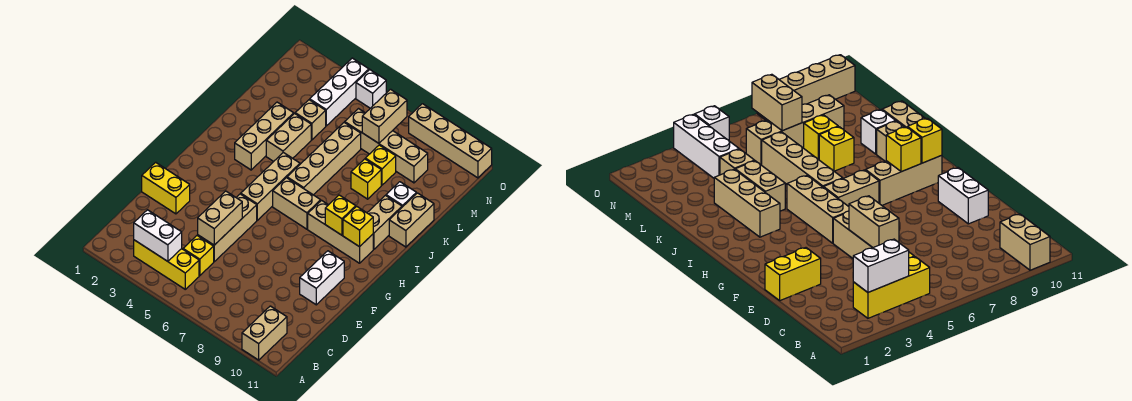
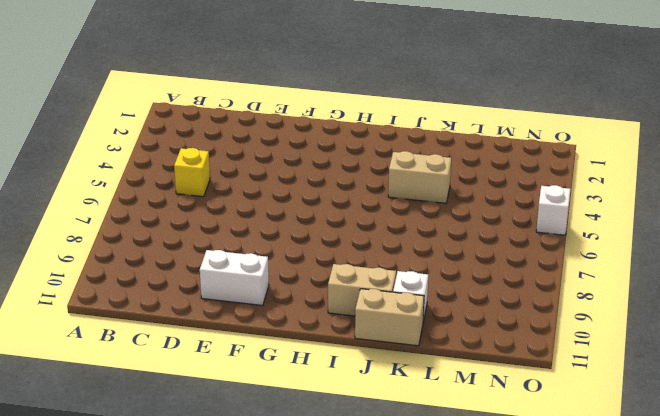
none -> tan 1x2 brick [242,306,287,360]
none -> yellow 1x3 brick [134,240,199,289]
none -> tan 1x3 brick [198,194,257,262]

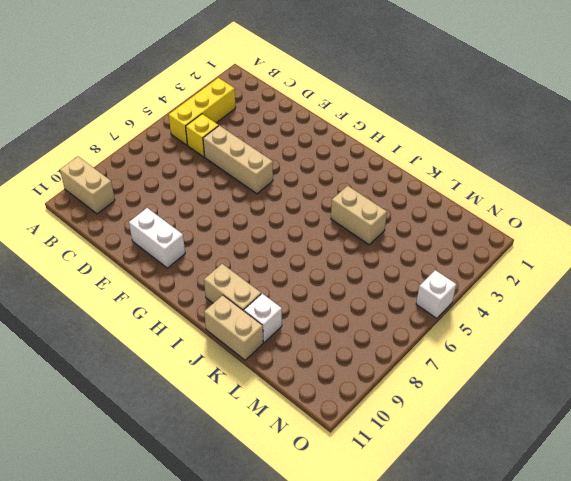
none -> yellow 1x2 brick [142,162,190,214]
none -> tan 1x3 brick [241,152,300,220]
none -> tan 1x2 brick [273,178,321,229]

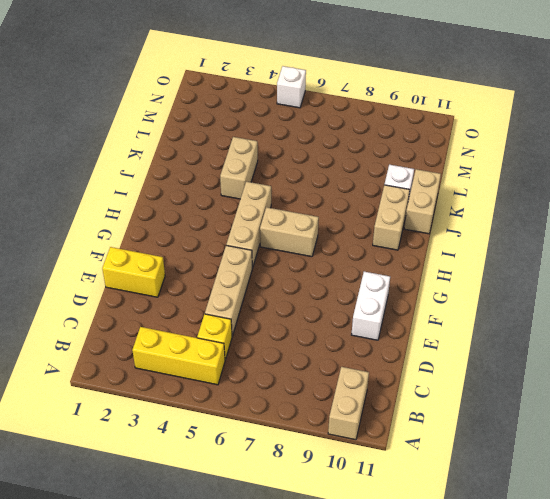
none -> tan 1x3 brick [308,200,373,263]
none -> tan 1x3 brick [235,102,294,170]
none -> tan 1x4 brick [287,122,361,195]

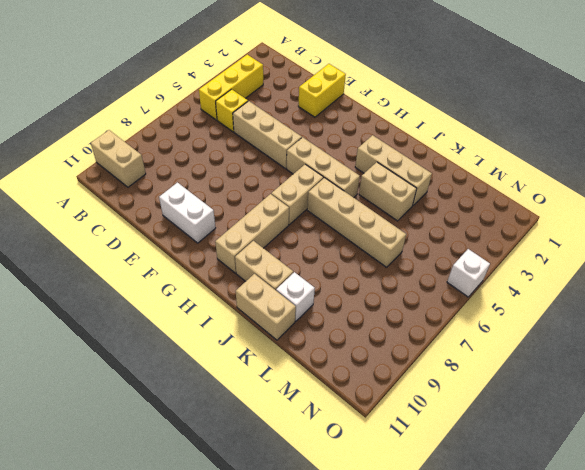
none -> yellow 1x1 brick [351,159,381,199]
none -> tan 1x1 brick [295,100,326,140]
none -> yellow 1x1 brick [365,145,396,185]

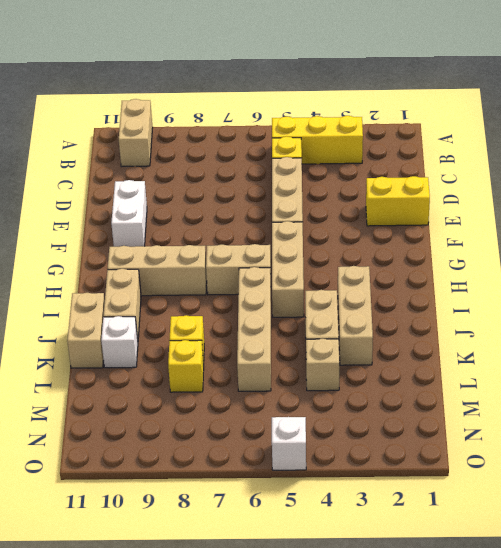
none -> white 1x3 brick [310,58,369,126]
none -> tan 1x4 brick [345,109,428,183]
none -> tan 1x4 brick [409,104,492,178]

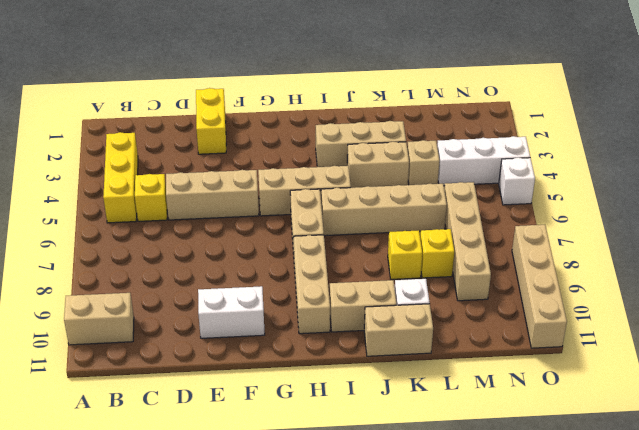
none -> white 1x2 brick [134,210,182,261]
none -> tan 1x2 brick [198,191,242,245]
none -> yellow 1x1 brick [325,195,356,235]

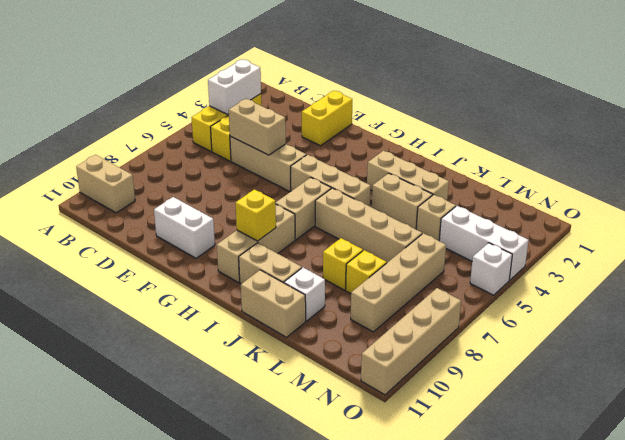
none -> yellow 1x1 brick [343,206,373,247]
none -> tan 1x2 brick [362,89,407,143]

